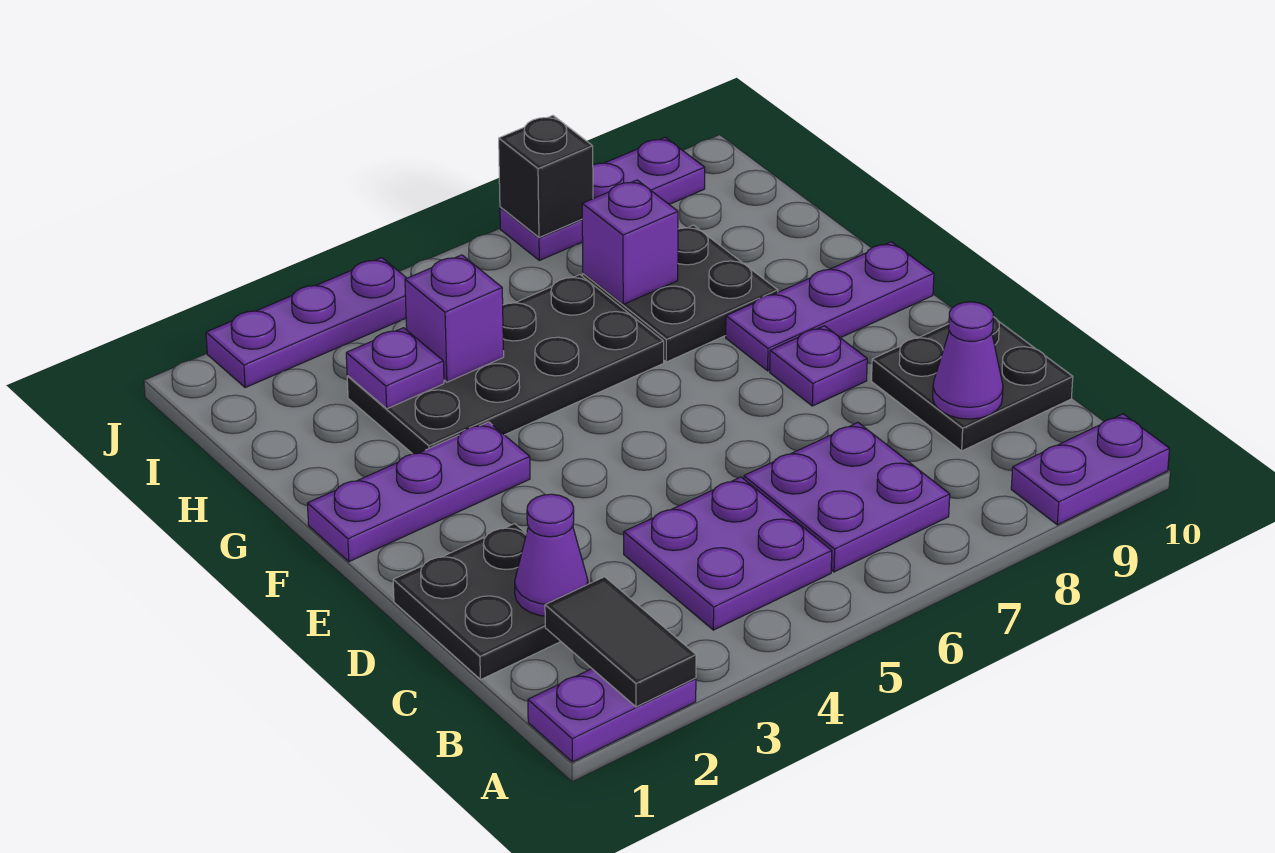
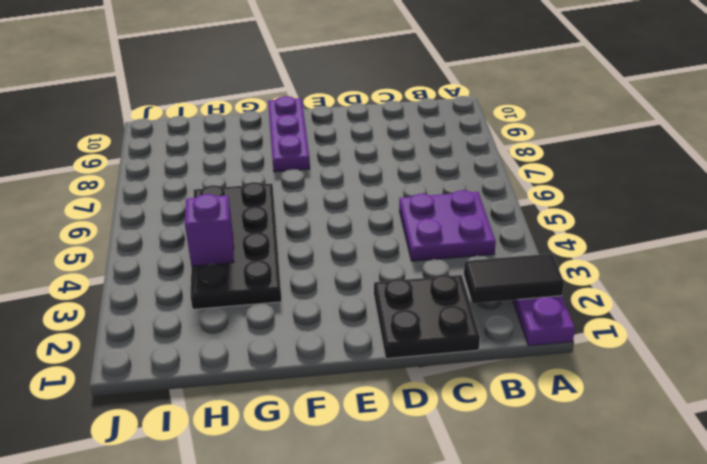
none -> purple 1x2 plate [1011,414,1170,525]
none -> purple 2x2 plate [744,423,950,572]
none -> black 2x2 plate [872,317,1073,451]

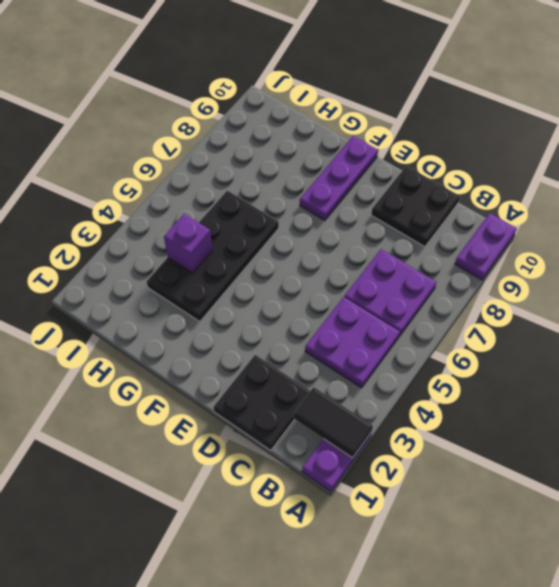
none -> purple 1x1 plate [770,326,867,406]
none -> purple 1x3 plate [307,422,530,562]
none -> black 2x2 plate [583,225,778,362]

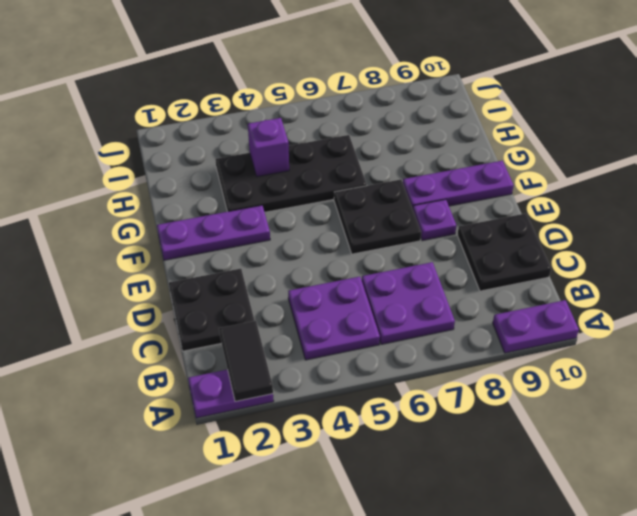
black 2x2 plate [334,179,421,254] -> black 2x2 plate moved to [583,225,778,362]
none -> purple 1x3 plate [206,258,407,388]
none -> purple 1x3 plate [500,138,705,260]
none -> purple 1x1 cone [515,494,588,616]

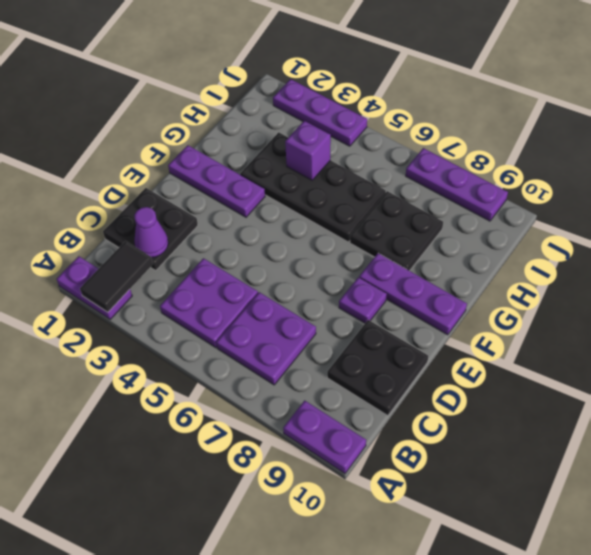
none -> purple 1x1 cone [933,302,1003,419]
none -> purple 1x1 plate [346,328,444,409]
none -> purple 1x1 brick [582,180,678,304]

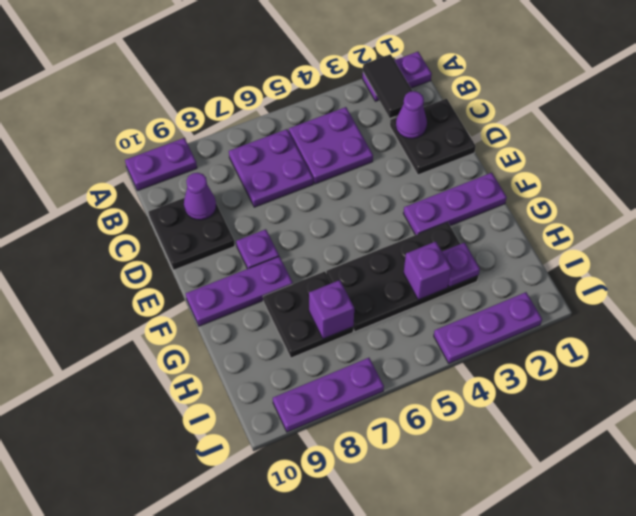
none -> black 1x1 brick [499,116,593,238]

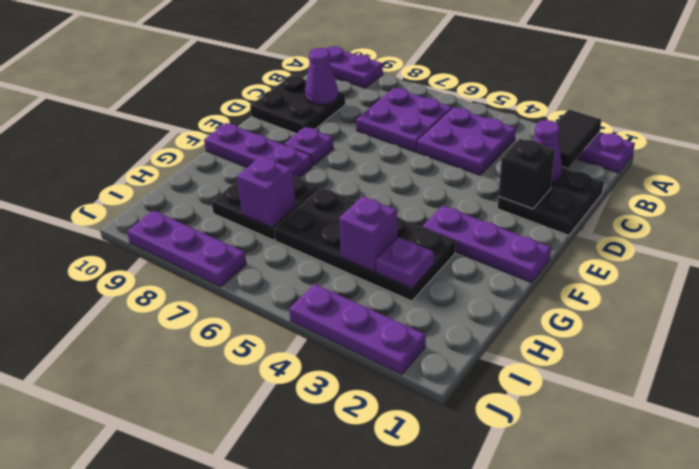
black 1x1 brick [499,139,555,209] -> black 1x1 brick moved to [499,116,593,238]

